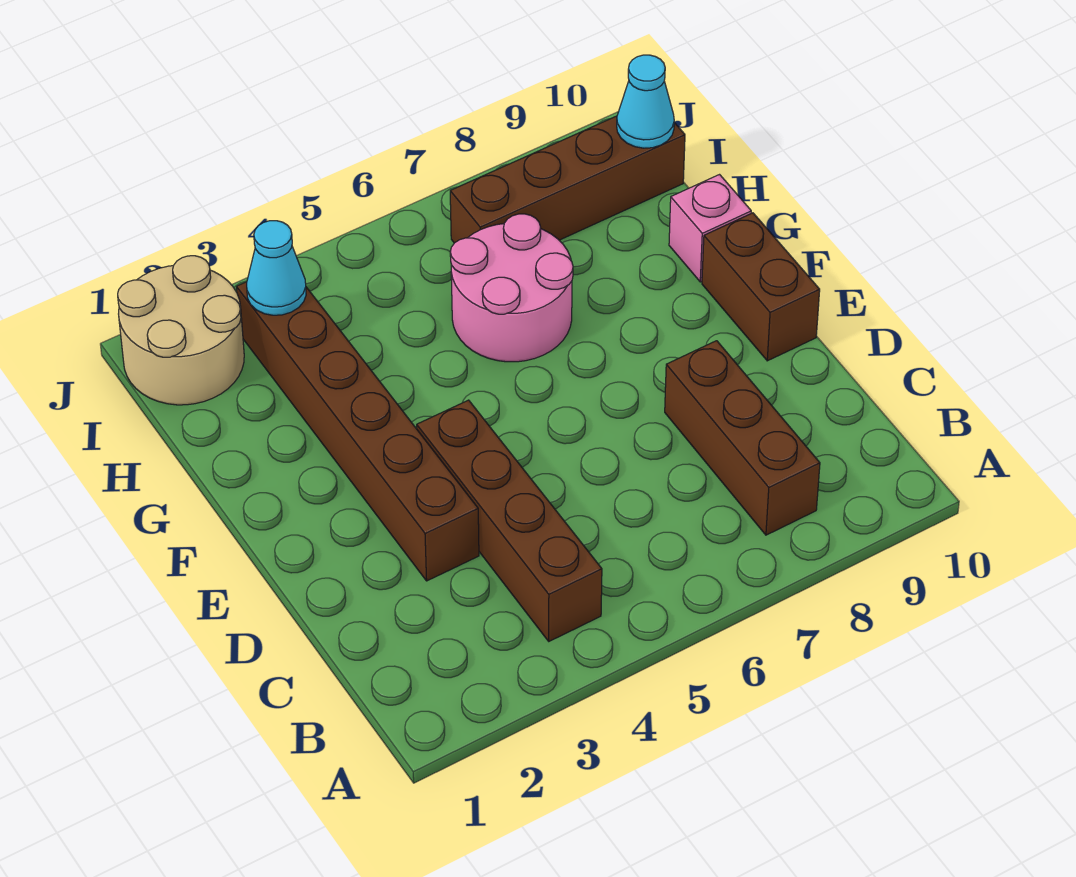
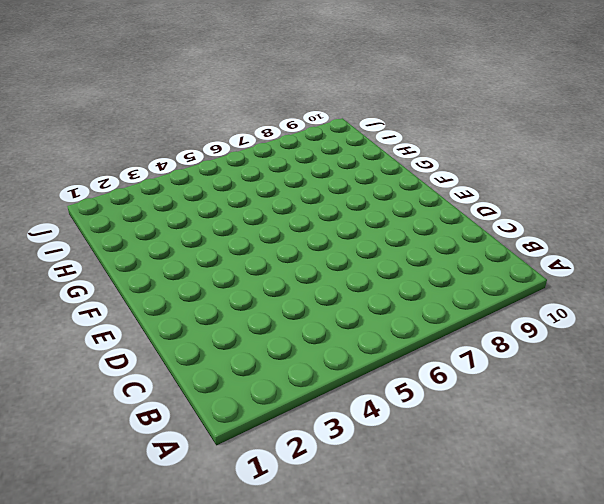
none -> brown 1x4 brick [417,400,602,641]
none -> brown 1x3 brick [665,341,820,535]

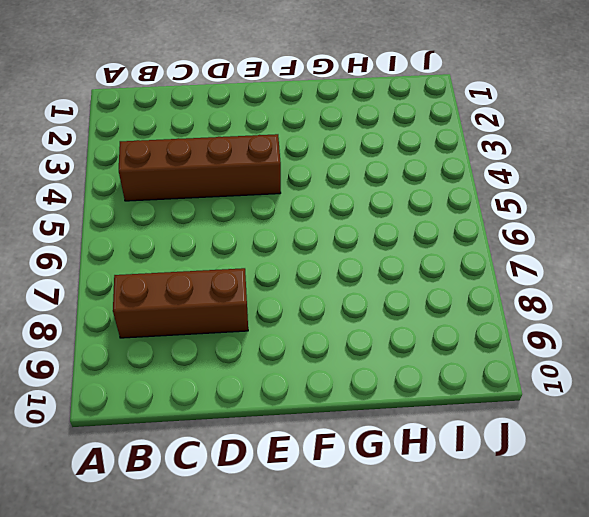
none -> brown 1x6 brick [236,282,479,581]
none -> brown 1x2 brick [702,213,820,361]

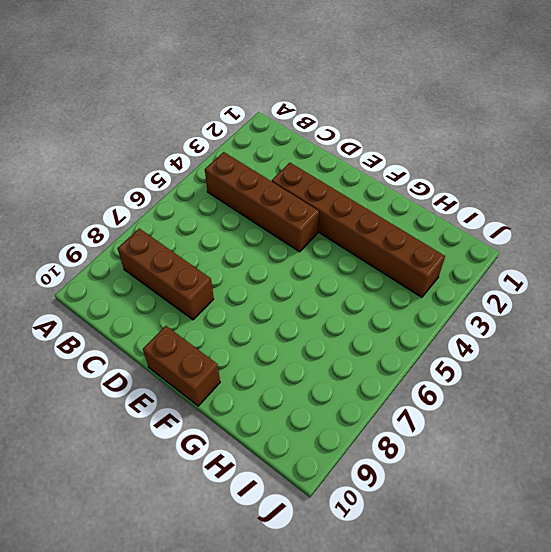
none -> pink 2x2 round brick [450,214,573,362]
none -> pink 1x1 brick [669,175,751,282]

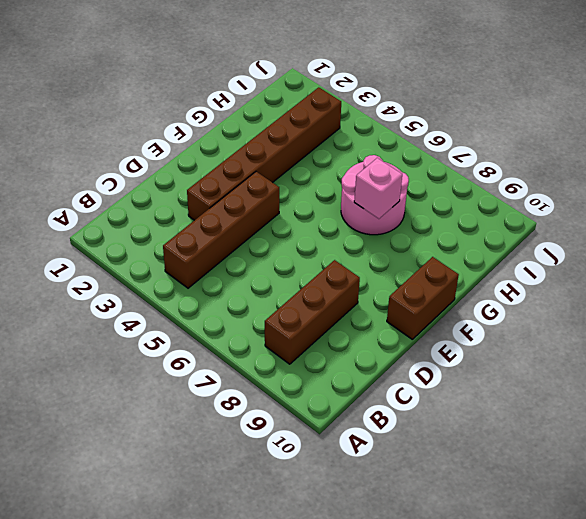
pink 1x1 brick [354,158,402,219] -> pink 1x1 brick moved to [669,175,751,282]
none -> tan 2x2 round brick [118,256,244,405]
none -> brown 1x4 brick [450,116,685,243]

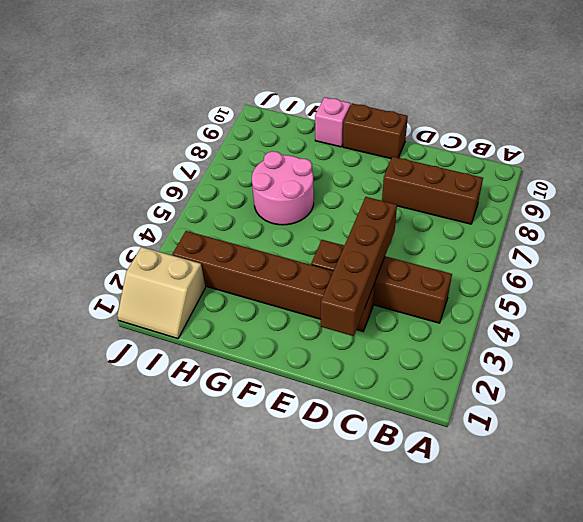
brown 1x4 brick [321,197,397,336] -> brown 1x4 brick moved to [450,116,685,243]
tan 2x2 slope [117,247,205,339] -> tan 2x2 round brick [118,256,244,405]
none -> cyan 1x1 cone [247,221,306,315]
none -> cyan 1x1 cone [617,55,674,148]

